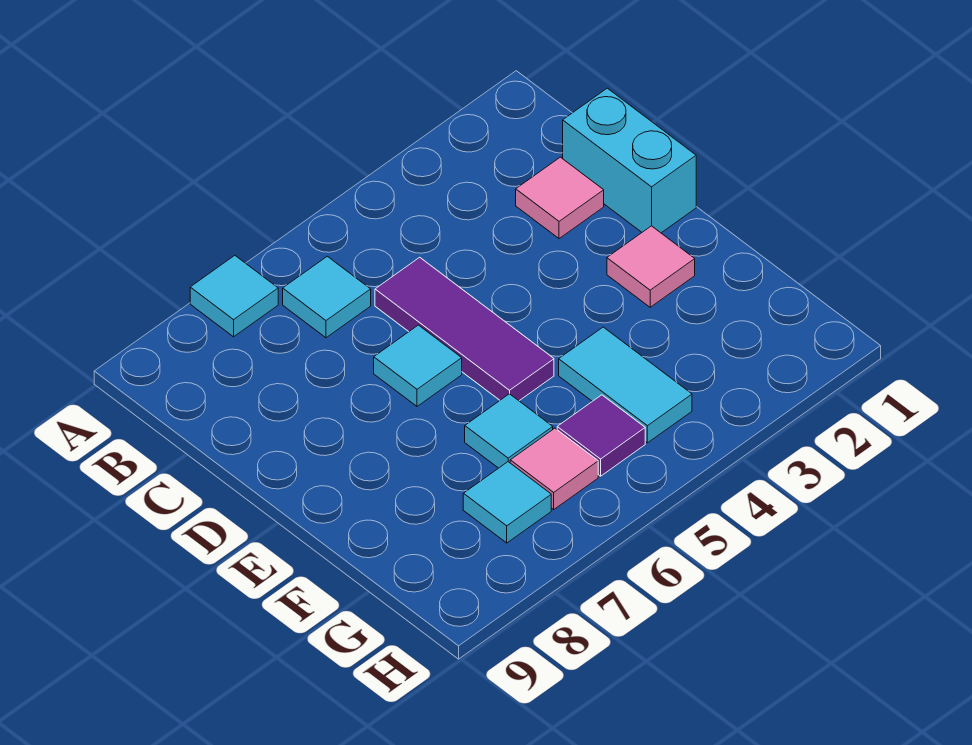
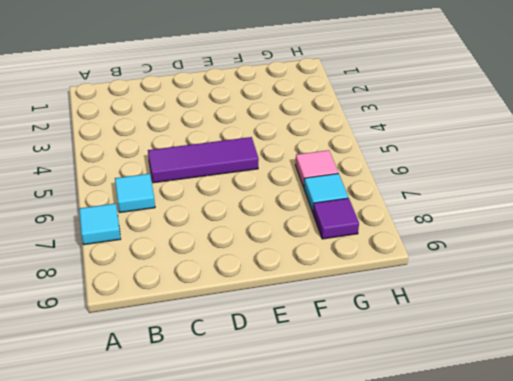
purple 1x1 tile [313,198,359,239] -> purple 1x1 tile moved to [557,395,645,476]
none -> cyan 1x2 brick [563,88,696,233]
none -> pink 1x1 tile [516,157,604,239]
none -> cyan 1x1 tile [374,325,462,406]

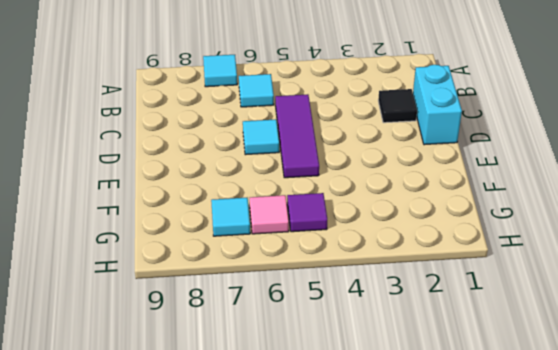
black 1x1 tile [378,89,417,123] -> pink 1x1 tile [516,157,604,239]
none -> pink 1x1 tile [607,226,695,307]
none -> cyan 1x2 tile [559,327,692,443]
none -> cyan 1x1 tile [465,394,553,468]

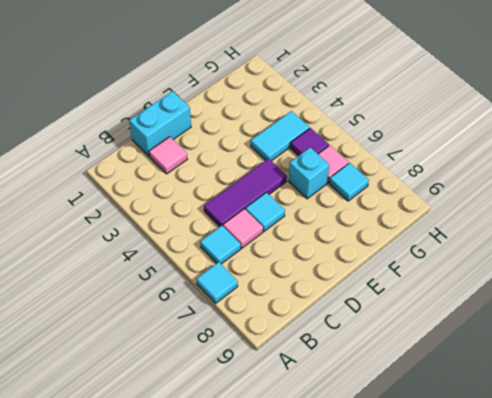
pink 1x1 tile [223,209,263,248] -> pink 1x1 tile moved to [607,226,695,307]
cyan 1x1 brick [289,147,329,199] -> cyan 1x1 tile [465,394,553,468]

